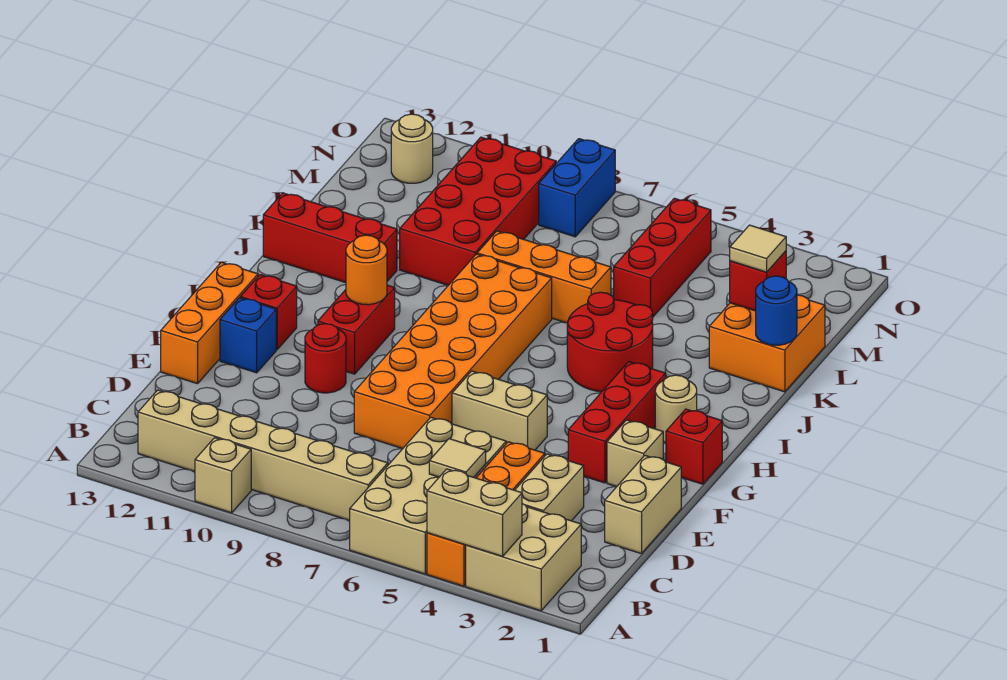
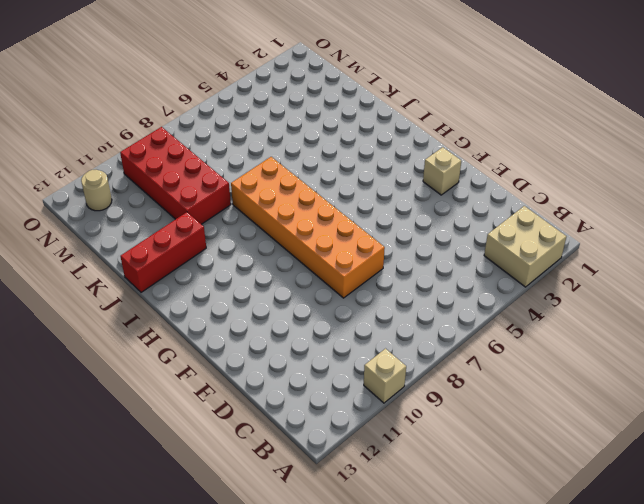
none -> orange 1x4 brick [427,442,545,586]
none -> tan 2x4 brick [350,417,506,574]
none -> tan 1x6 brick [138,390,388,521]
none -> tan 1x2 brick [515,454,584,521]

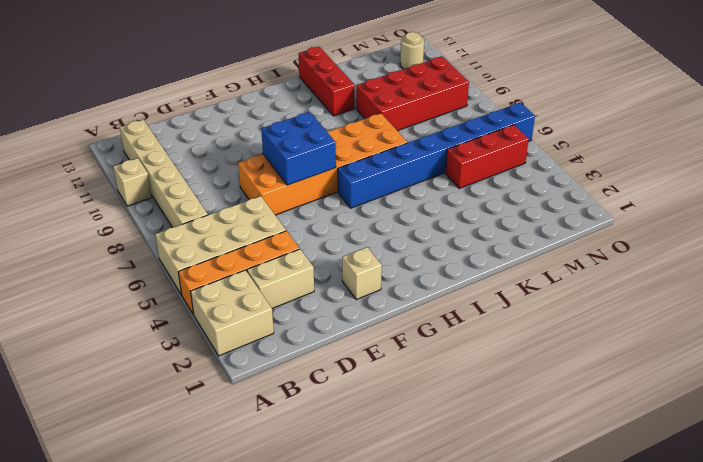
blue 2x2 brick [261,112,336,185] -> none
blue 1x8 brick [338,102,535,208] -> orange 1x3 brick [477,231,611,323]
none -> tan 1x2 brick [605,455,681,554]
none -> orange 1x3 brick [161,262,258,384]
none -> red 1x3 brick [568,362,666,483]
none -> tan 1x2 brick [452,371,547,450]

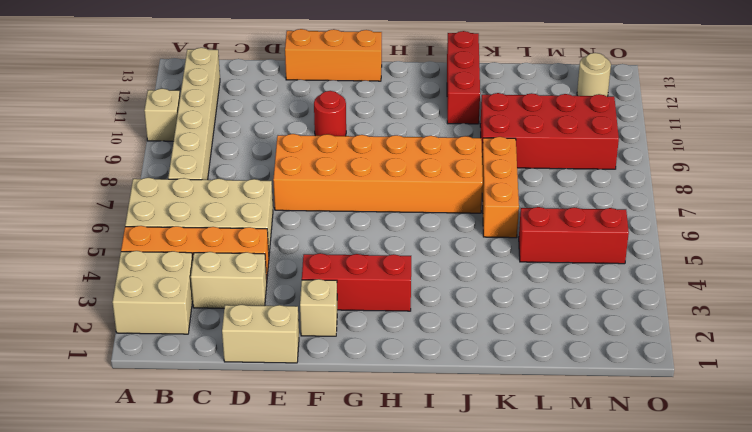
none -> tan 1x2 brick [452,371,547,450]
none -> blue 1x1 brick [220,298,276,373]
none -> red 1x1 brick [666,409,722,484]
none -> red 1x2 brick [318,285,395,374]

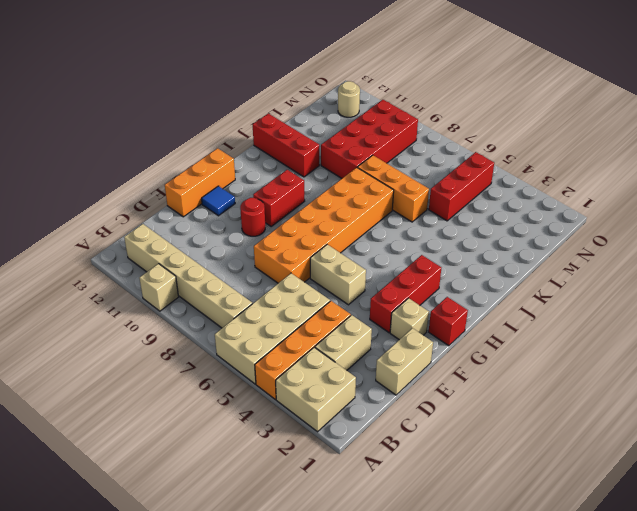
blue 1x1 tile [202,186,235,216] -> blue 1x1 brick [220,298,276,373]
none -> red 1x1 brick [240,275,297,350]
none -> tan 1x1 round brick [655,375,697,443]
none -> red 2x2 round brick [567,292,653,392]
none -> orange 2x2 brick [709,295,825,392]

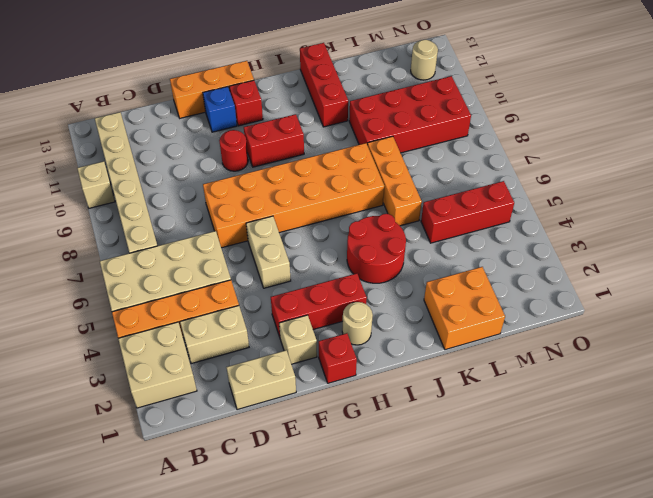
none -> blue 1x2 brick [539,139,615,237]
none -> tan 1x2 brick [427,469,522,556]
none -> tan 1x1 tile [429,439,486,477]
none -> orange 1x1 round brick [346,235,387,305]

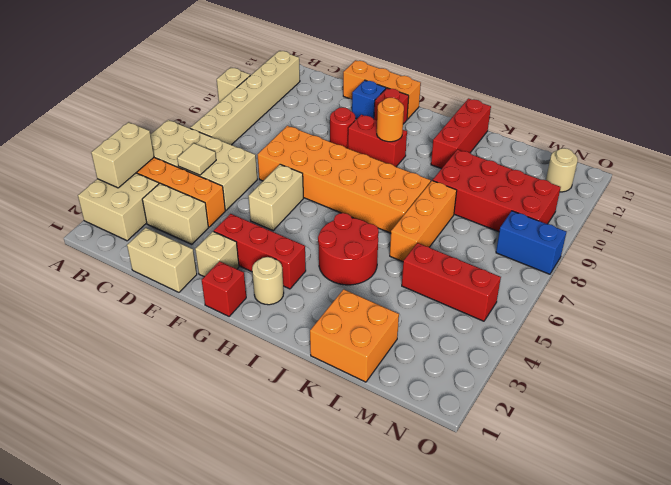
none -> blue 1x1 round brick [756,276,797,345]
none -> red 1x1 brick [730,251,786,311]
none -> tan 1x1 tile [730,225,786,272]

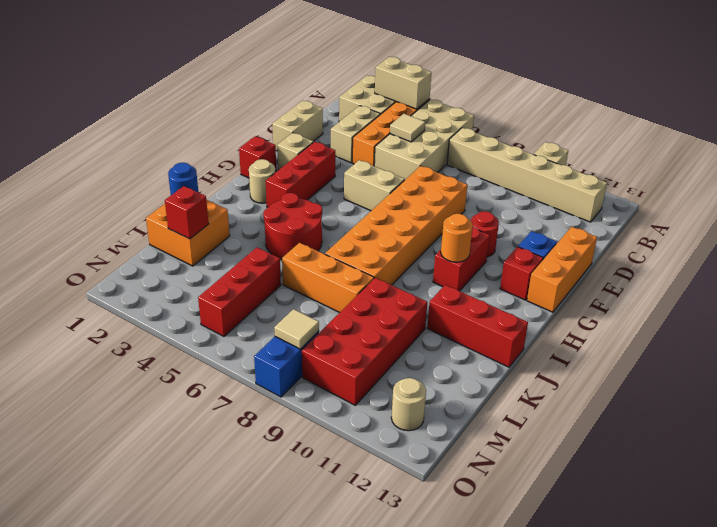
tan 1x1 tile [274,309,319,349] -> tan 1x1 tile moved to [730,225,786,272]

